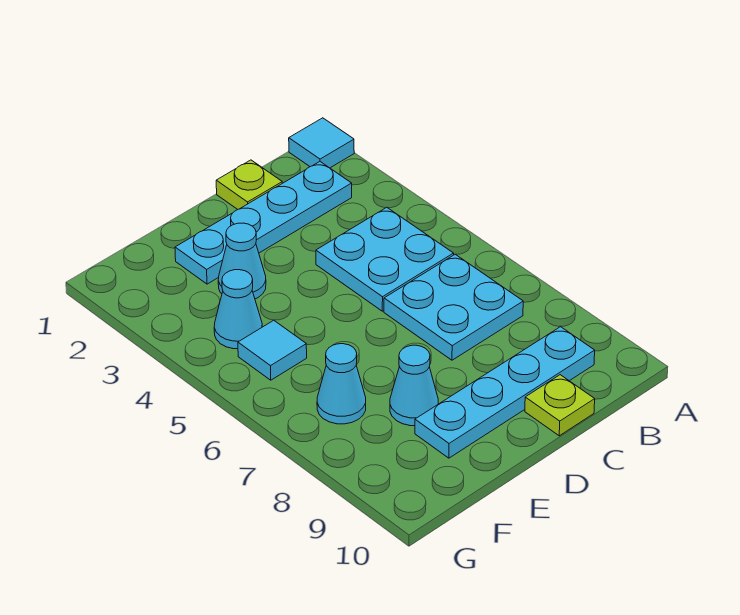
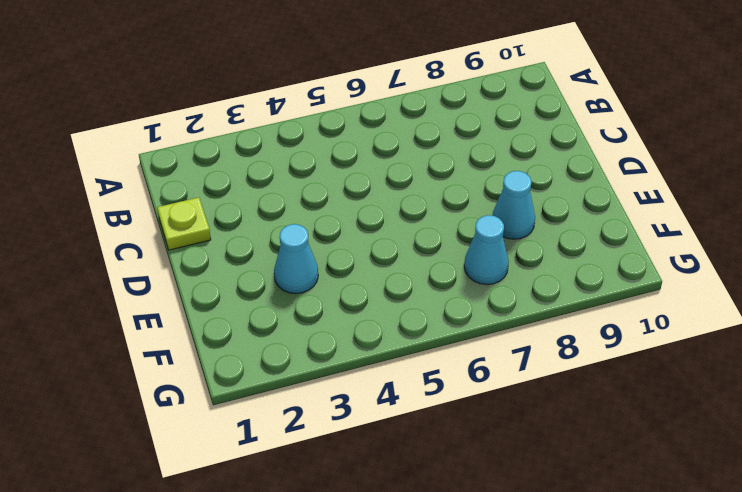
none -> cyan 1x1 tile [289,118,354,168]
none -> cyan 1x4 plate [175,162,352,284]
none -> cyan 2x2 plate [316,207,454,311]

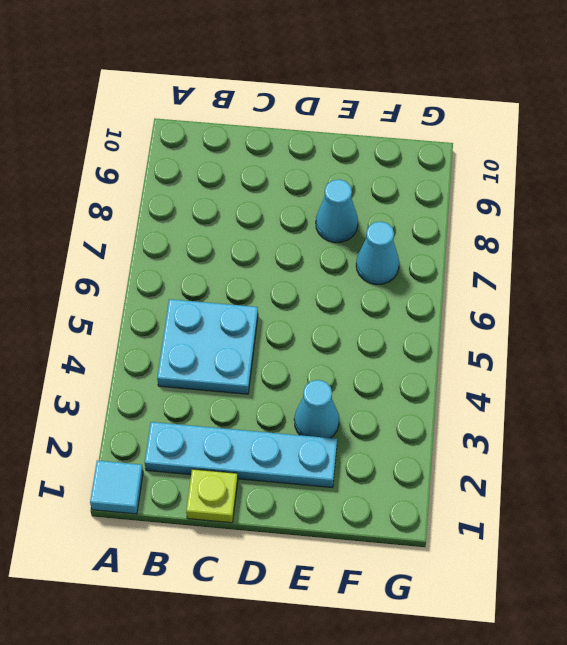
none -> cyan 2x2 plate [384,254,523,360]
none -> cyan 1x4 plate [415,327,595,458]
none -> lime 1x1 plate [525,375,595,436]

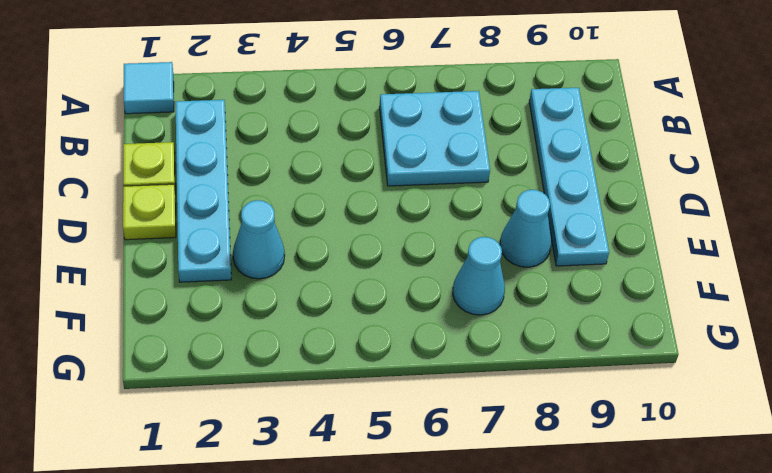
lime 1x1 plate [123,184,176,240] -> lime 1x1 plate moved to [525,375,595,436]
none -> cyan 2x2 plate [316,207,454,311]
none -> cyan 1x1 cone [214,270,262,349]
none -> cyan 1x1 tile [238,320,307,380]

